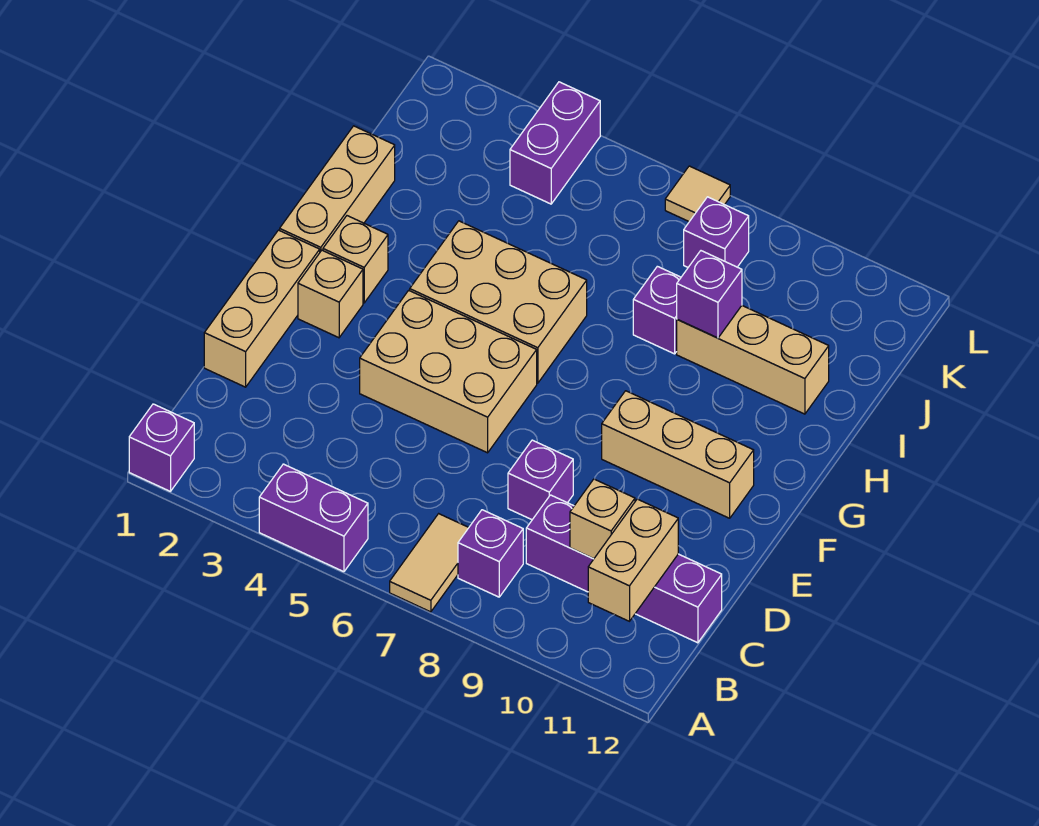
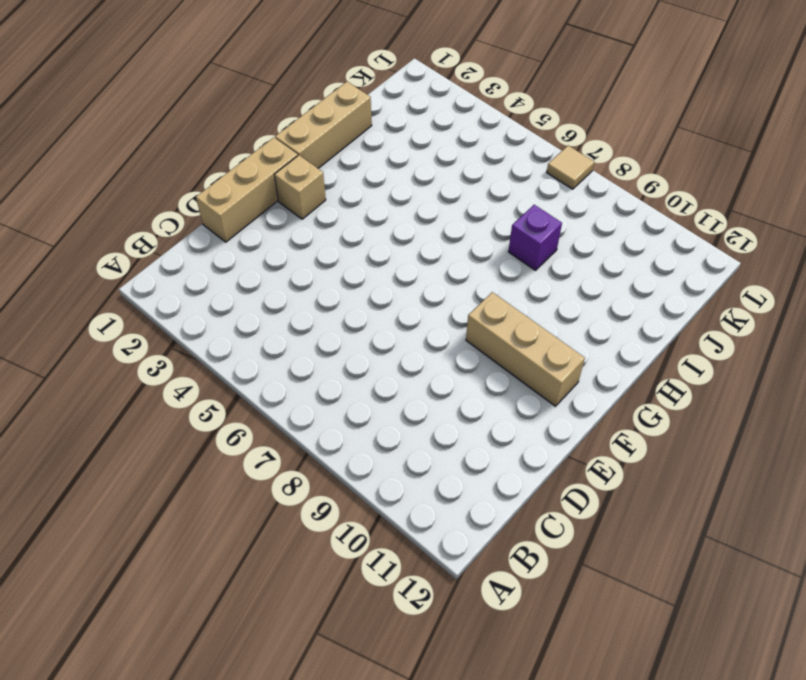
none -> purple 1x1 brick [129,404,194,491]
none -> purple 1x2 brick [259,464,368,572]
none -> tan 1x2 tile [390,514,469,612]

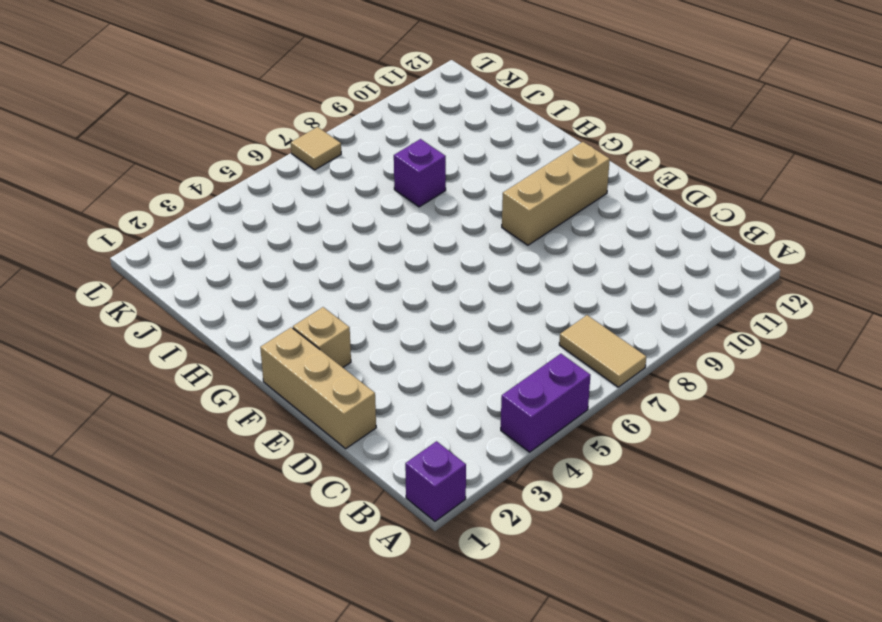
none -> purple 1x1 brick [458,510,523,597]
none -> purple 1x4 brick [526,495,722,643]
none -> purple 1x1 brick [508,440,573,520]

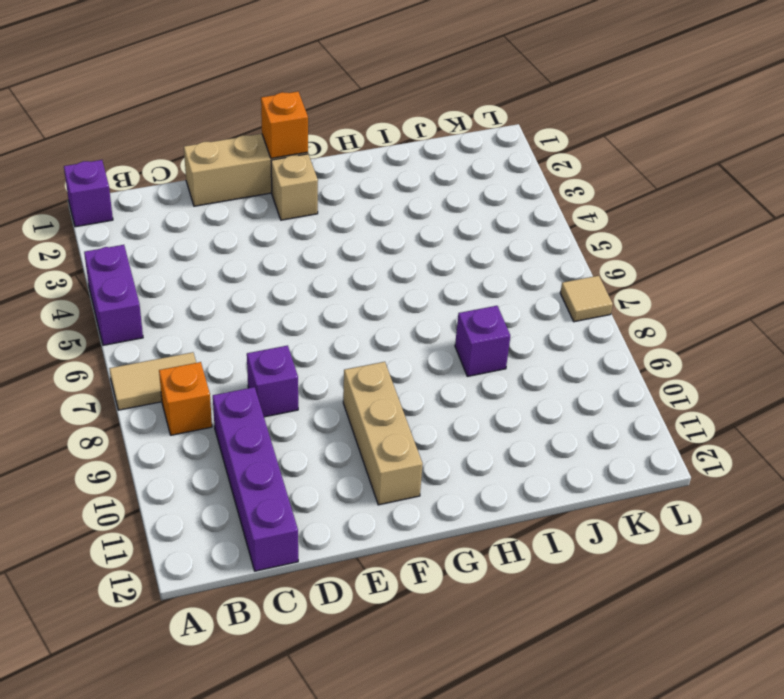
orange 1x1 brick [159,362,212,435] -> purple 1x1 brick [458,510,523,597]
orange 1x1 brick [261,92,308,158] -> none
none -> tan 2x3 brick [360,290,537,453]
none -> tan 1x3 brick [280,126,395,252]
none -> tan 1x1 brick [323,216,388,303]

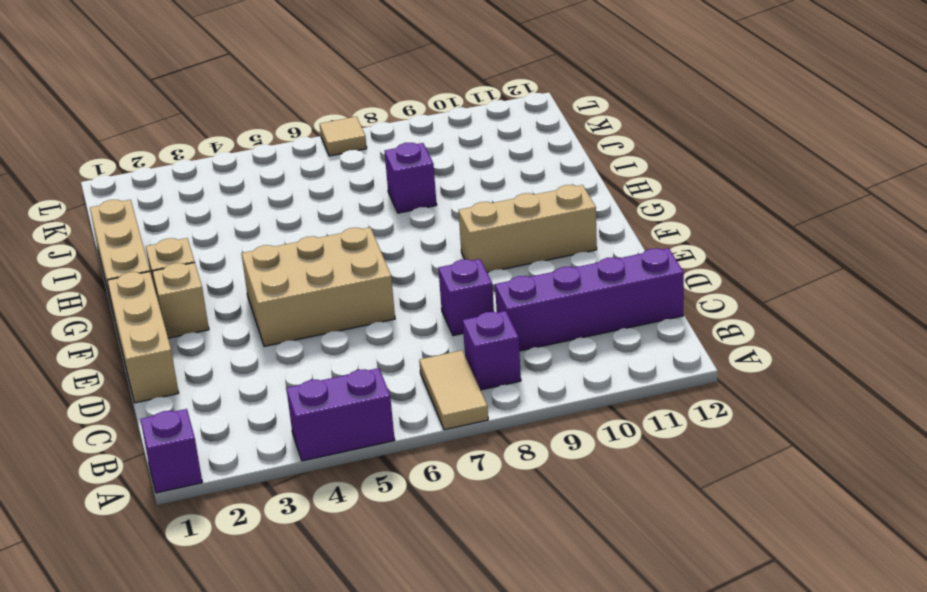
none -> tan 2x3 brick [410,221,587,383]
none -> tan 1x3 brick [677,306,829,414]
none -> purple 1x2 brick [510,82,600,204]

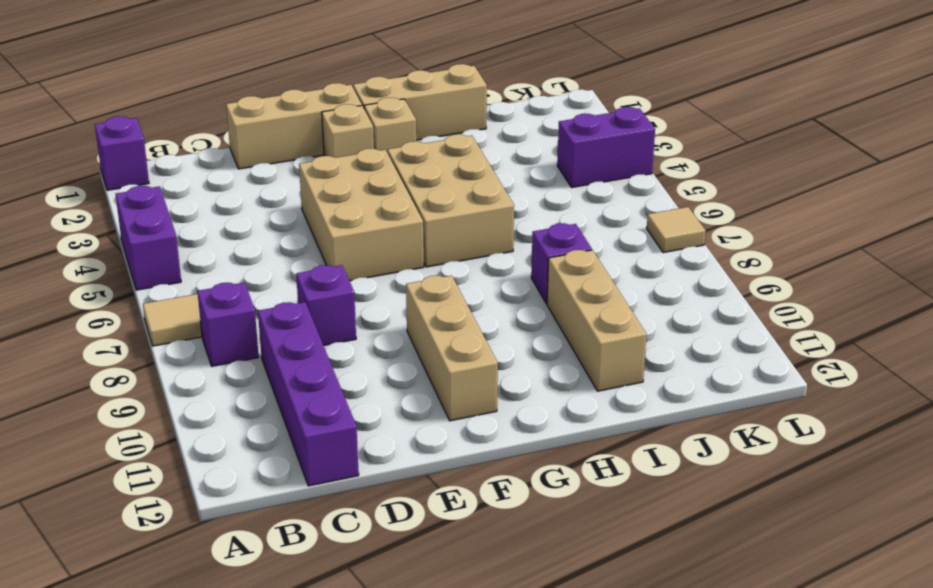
none -> purple 1x1 brick [684,197,749,267]
none -> tan 1x2 brick [588,499,678,621]
none -> tan 1x1 brick [570,479,635,559]

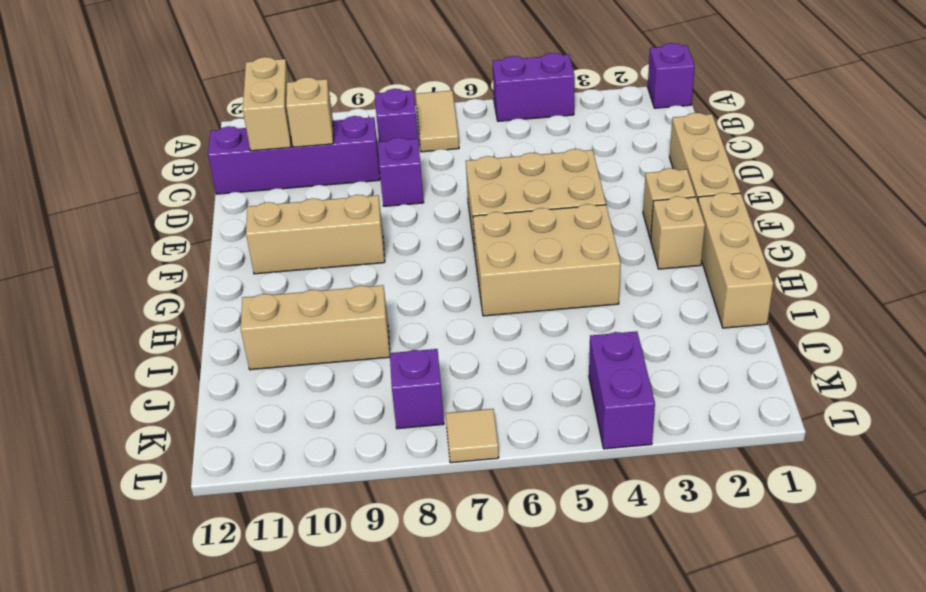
none -> purple 1x1 brick [633,266,681,354]
none -> purple 1x1 brick [677,251,742,338]

